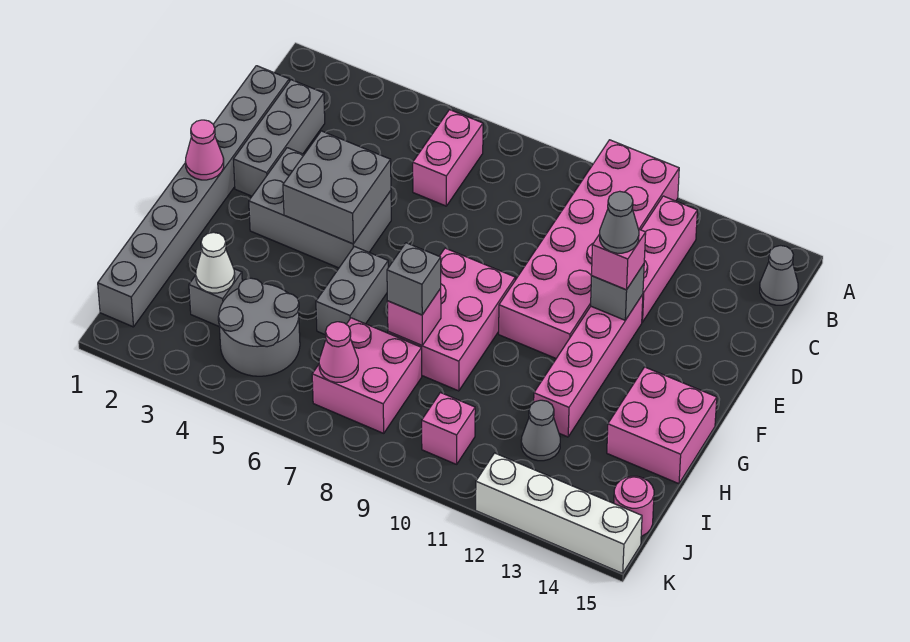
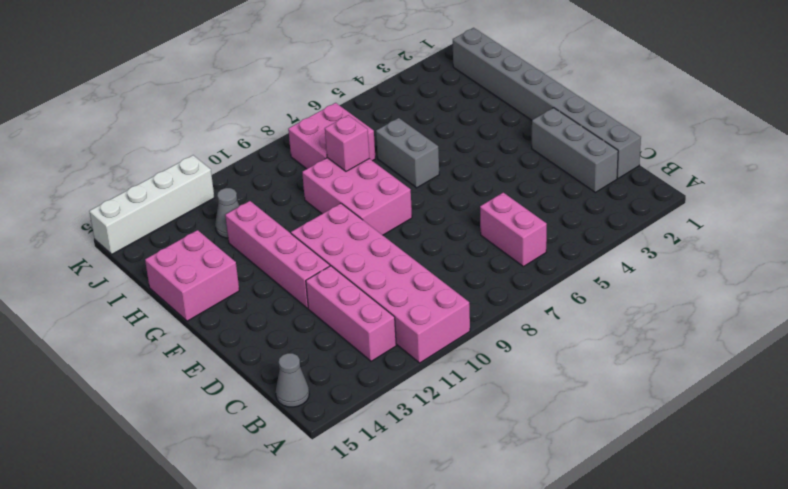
none -> grey 2x3 brick [249,148,391,268]
none -> grey 1x1 brick [189,269,242,326]
none -> grey 2x2 round brick [218,278,300,376]

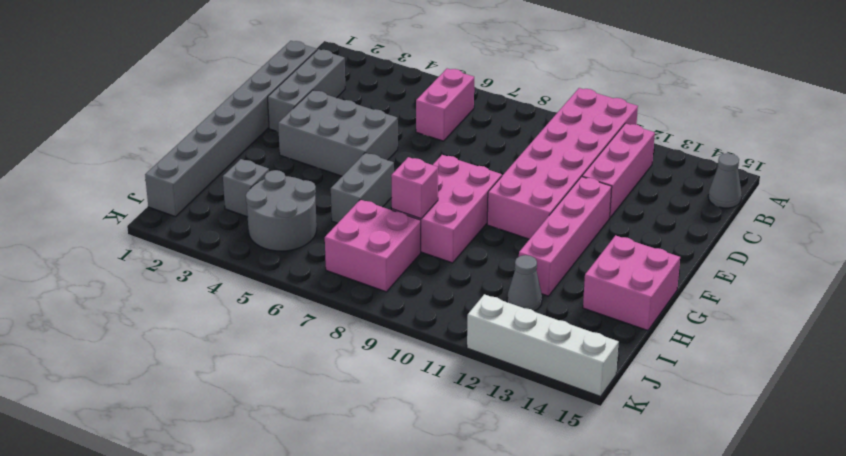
none -> pink 1x1 brick [422,393,475,464]
none -> pink 1x1 round brick [614,476,654,536]
none -> grey 2x2 brick [283,131,391,244]

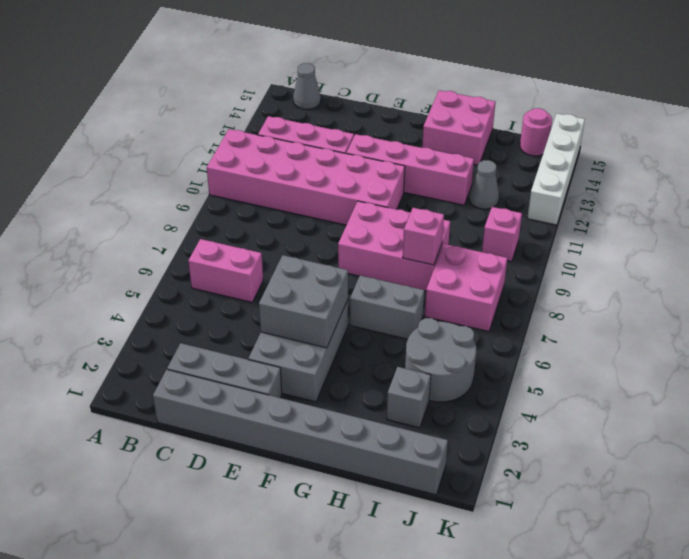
none -> grey 1x1 brick [591,264,644,320]
none -> pink 1x1 cone [185,120,224,180]
none -> white 1x1 cone [196,232,235,293]

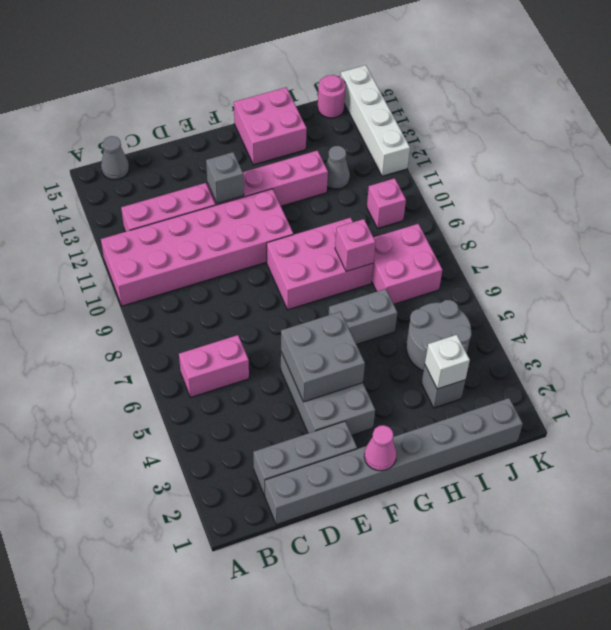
white 1x1 brick [425,335,470,389] -> white 1x1 cone [196,232,235,293]
none -> pink 1x1 cone [319,322,358,382]
none -> pink 1x1 brick [592,229,646,290]
none -> grey 1x1 brick [387,243,441,315]

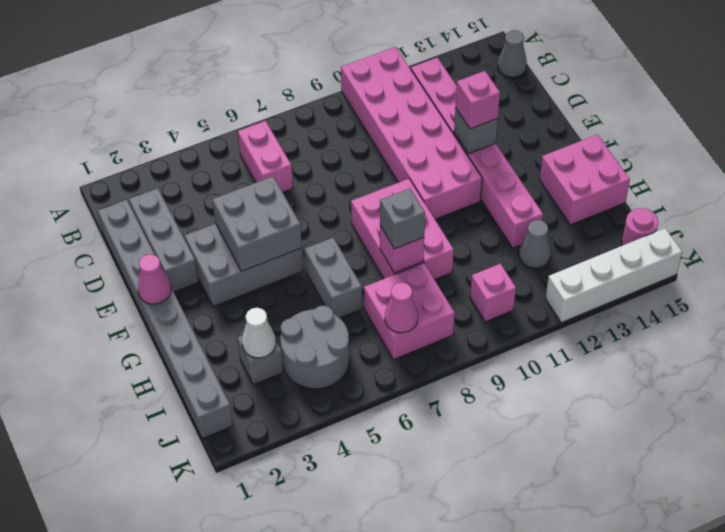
none -> grey 1x1 cone [600,191,639,253]

